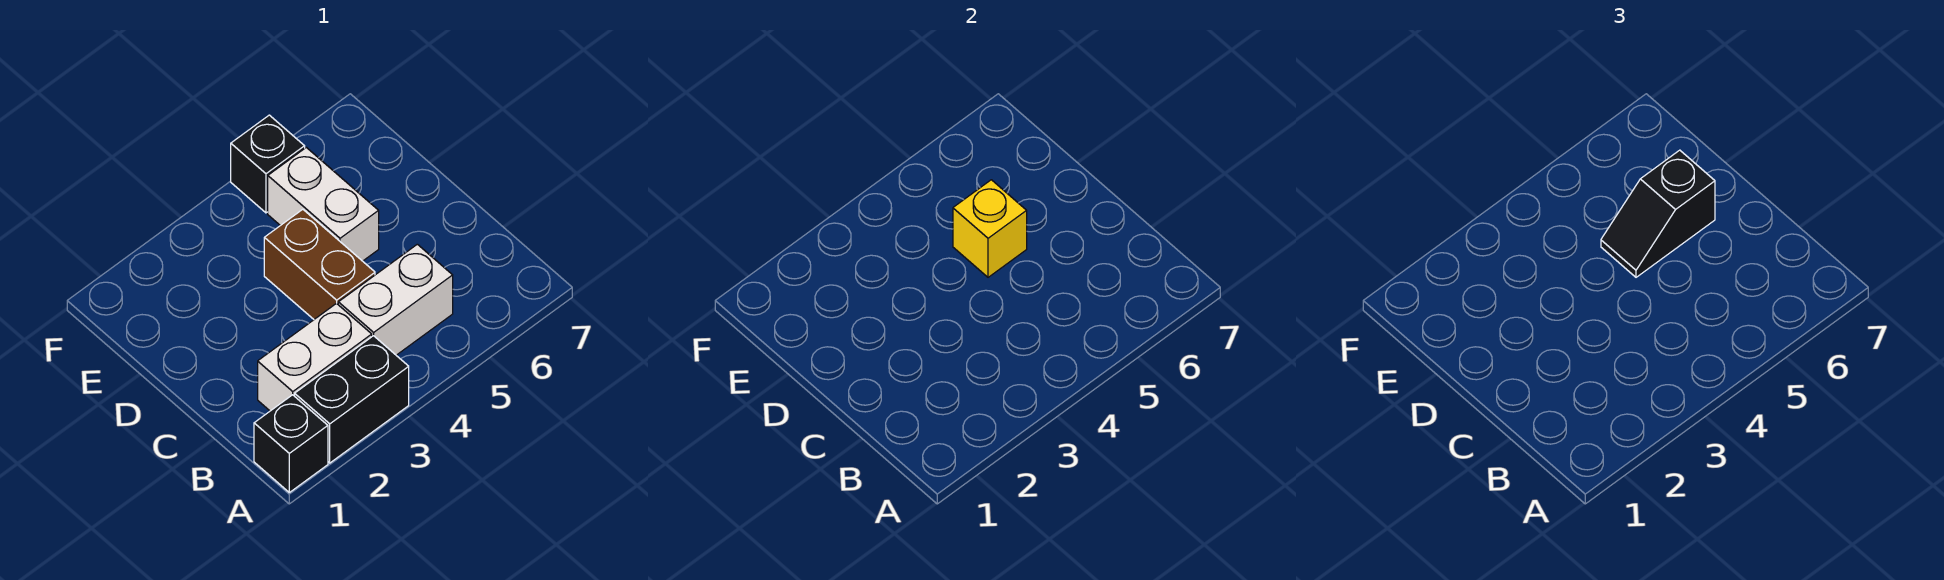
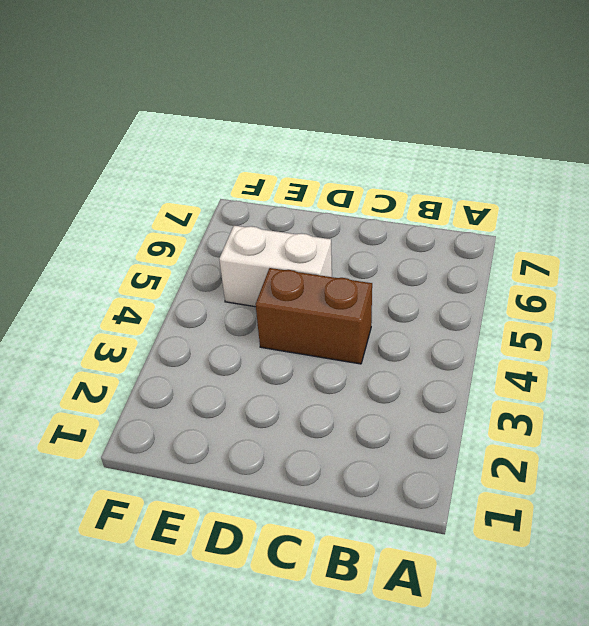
none -> black 1x1 brick [254,395,328,492]
none -> black 1x2 brick [295,336,409,463]

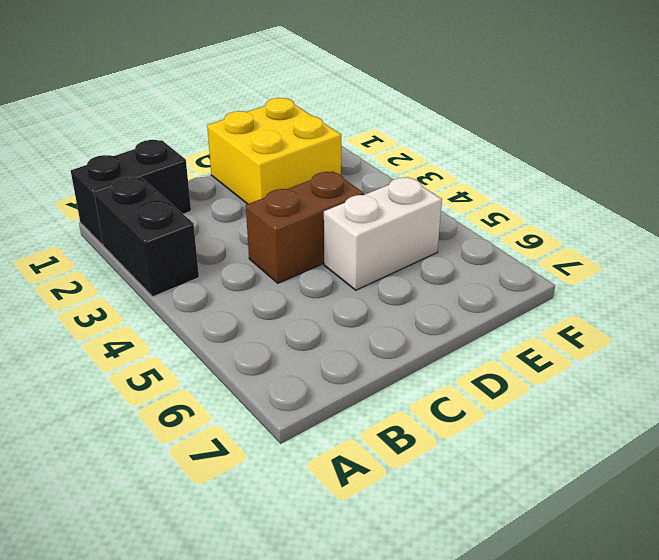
black 1x2 brick [71,140,191,245] -> black 1x1 brick [254,395,328,492]
yellow 2x2 brick [207,98,341,204] -> none
none -> white 1x2 brick [258,303,372,411]
none -> white 1x2 brick [338,244,453,355]

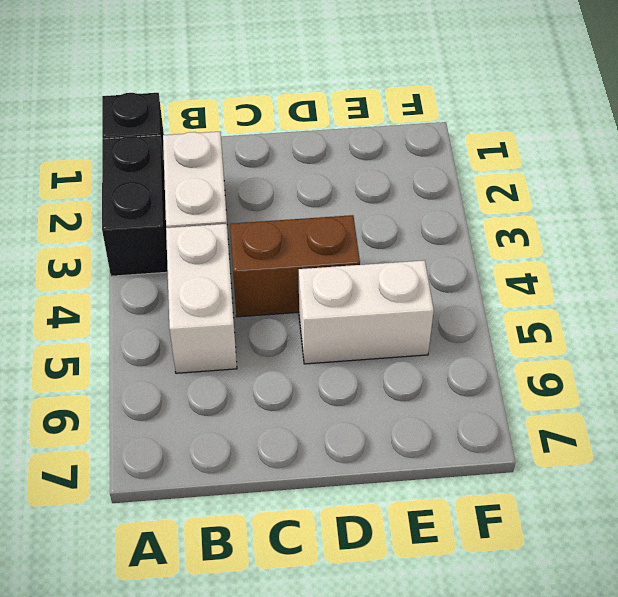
none -> black 1x1 brick [231,115,305,213]
none -> yellow 1x1 brick [953,180,1027,277]

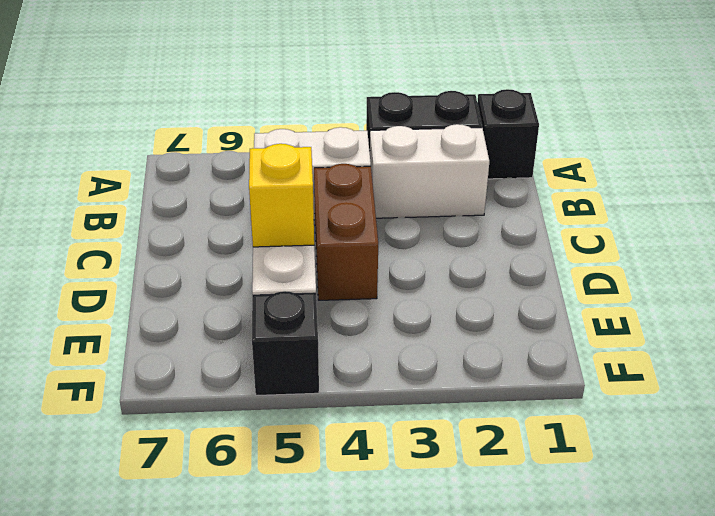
none -> black 1x2 slope [1601,150,1715,277]

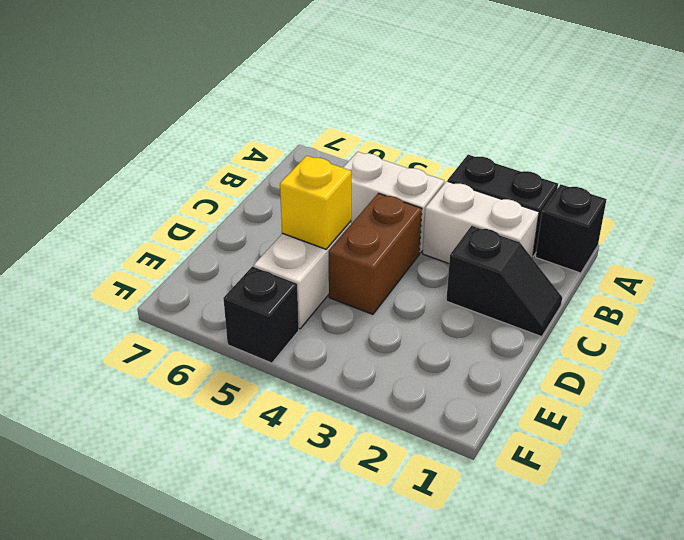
black 1x2 slope [446,226,562,337] -> black 1x2 slope moved to [1601,150,1715,277]

